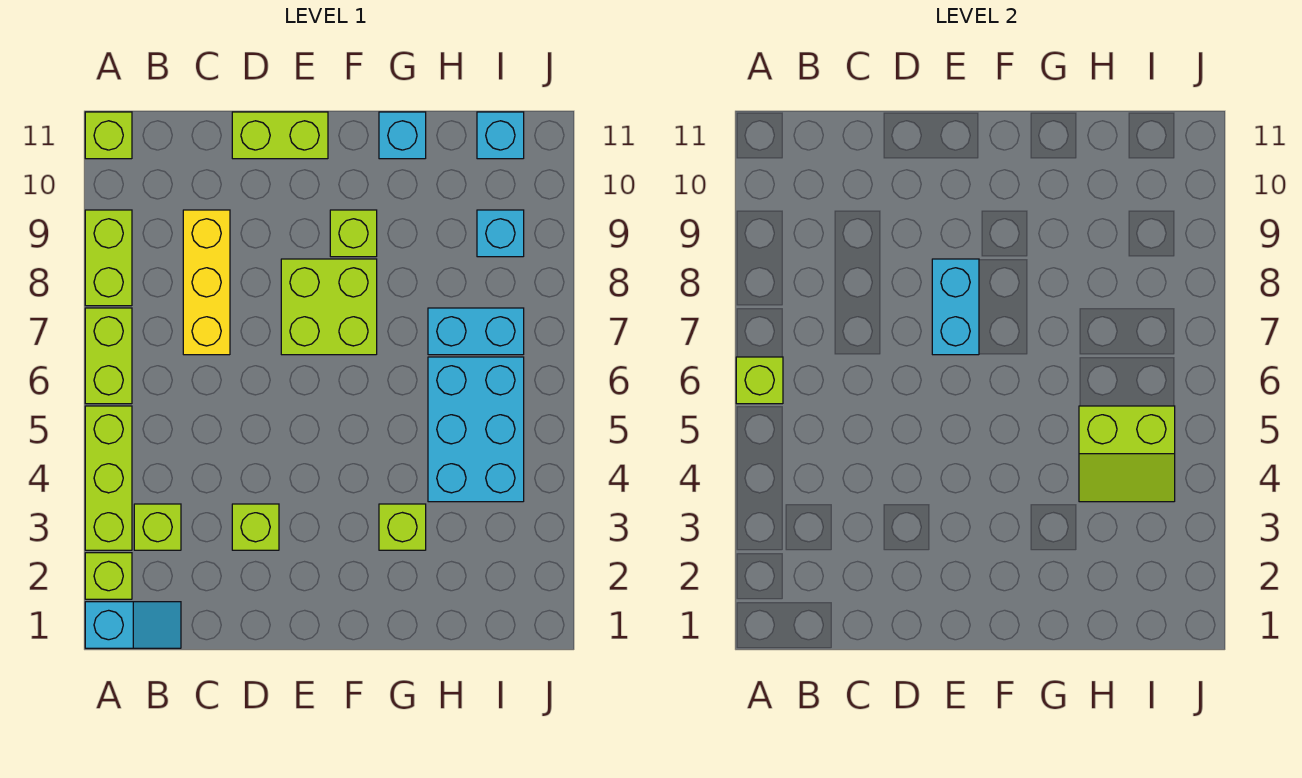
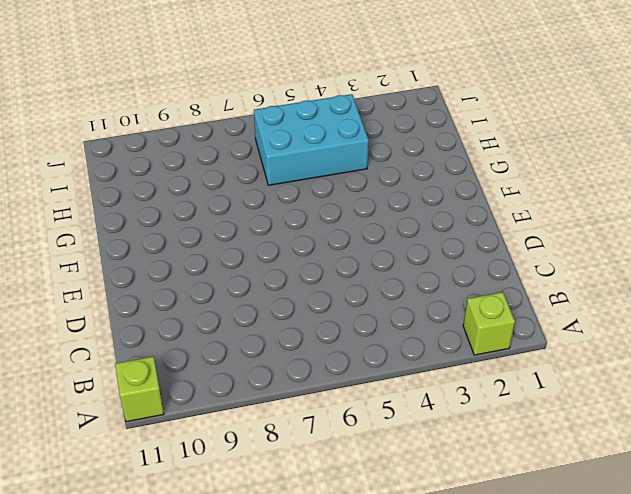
none -> cyan 1x2 slope [85,602,181,648]
none -> lime 1x3 brick [85,406,132,550]
none -> lime 1x2 brick [85,308,132,404]

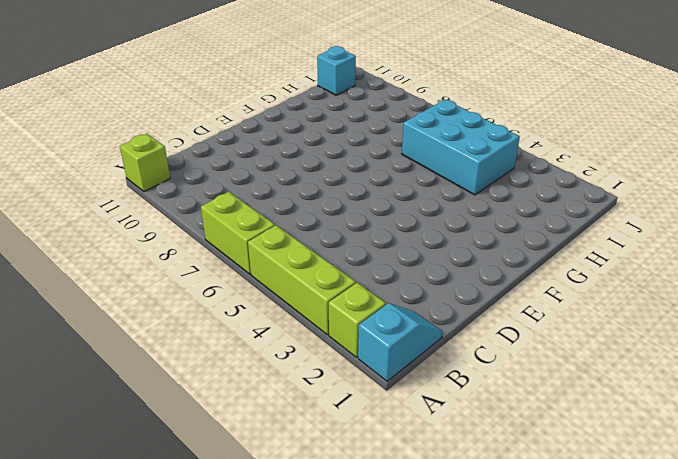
none -> lime 1x2 brick [85,210,132,306]
none -> lime 1x1 brick [134,504,181,550]
none -> yellow 1x3 brick [183,210,230,355]

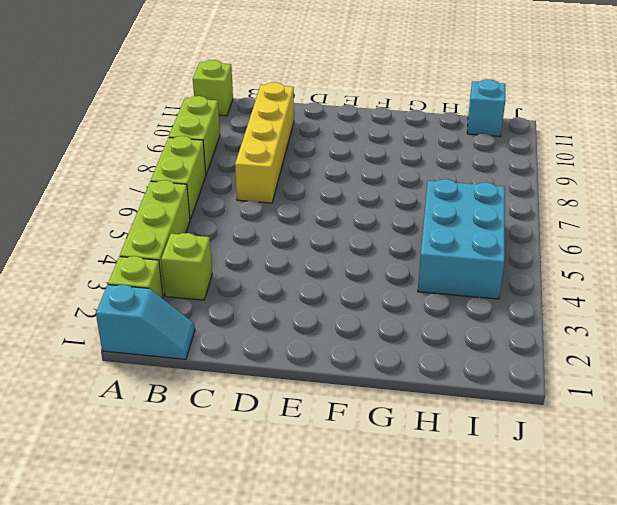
yellow 1x4 brick [235,83,294,203] -> yellow 1x3 brick [183,210,230,355]
none -> lime 1x1 brick [232,504,279,550]
none -> lime 1x2 brick [232,112,328,159]
none -> lime 2x2 brick [281,259,377,355]

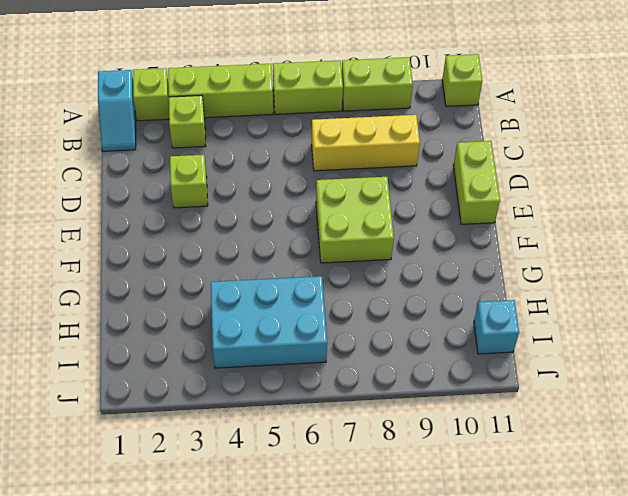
none -> lime 1x1 brick [330,210,377,257]
none -> lime 1x1 brick [379,504,426,550]
none -> cyan 1x1 brick [379,112,426,159]

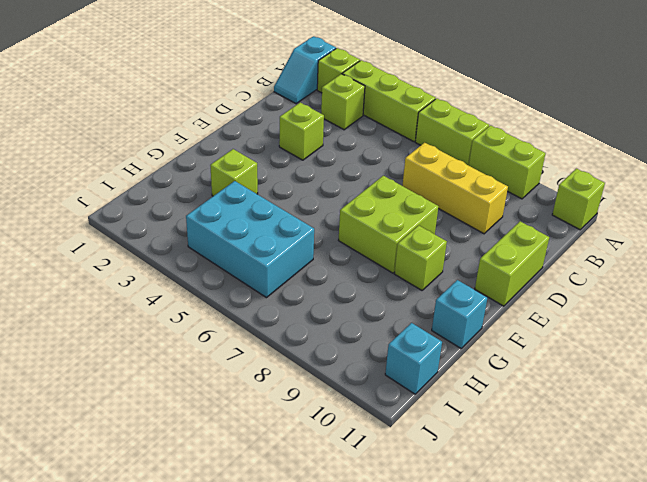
none -> cyan 1x2 brick [428,308,524,355]
none -> cyan 1x1 brick [477,210,524,257]
none -> lime 1x1 brick [736,357,783,404]

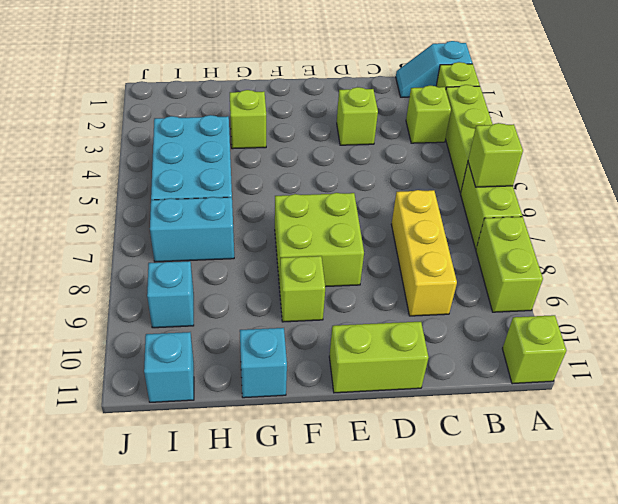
none -> cyan 1x2 brick [932,259,979,355]
none -> lime 2x2 slope [1079,406,1175,502]

